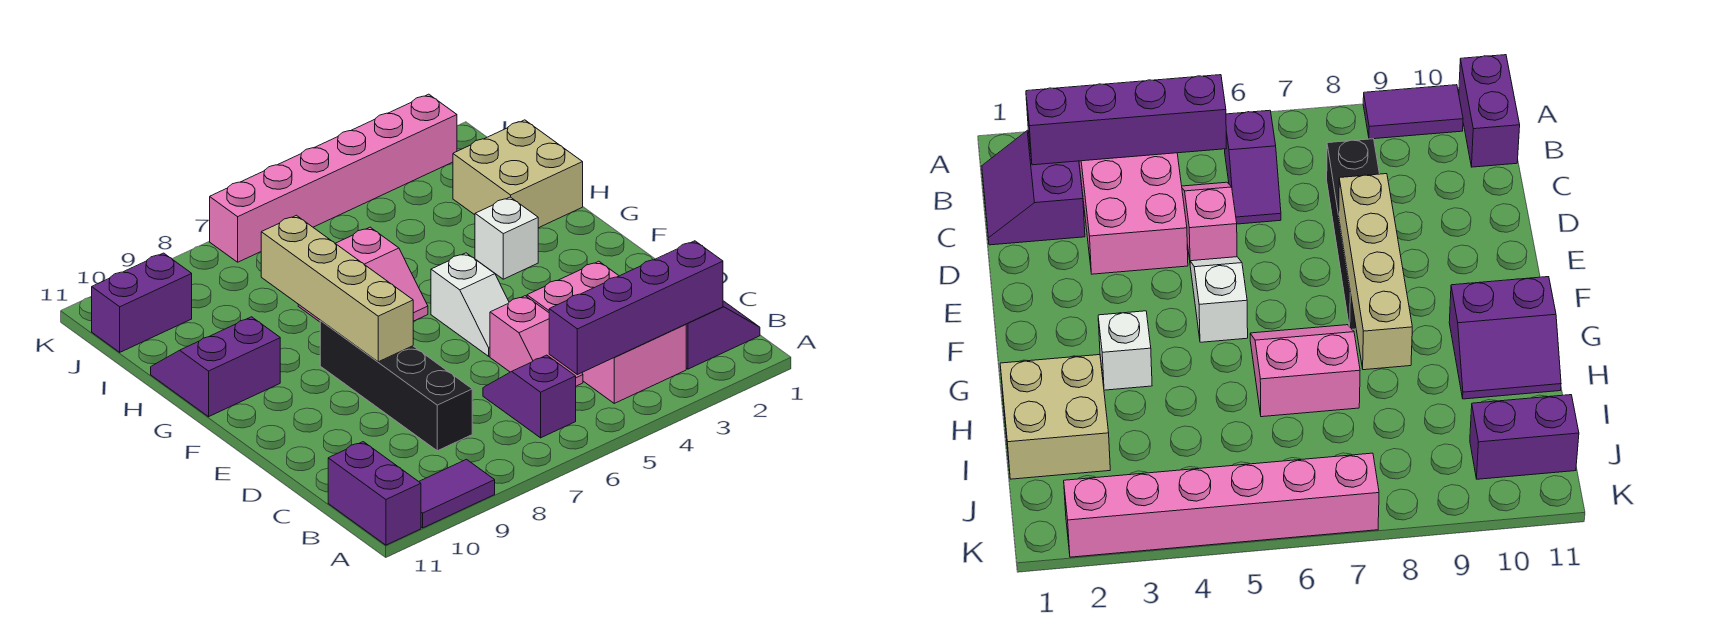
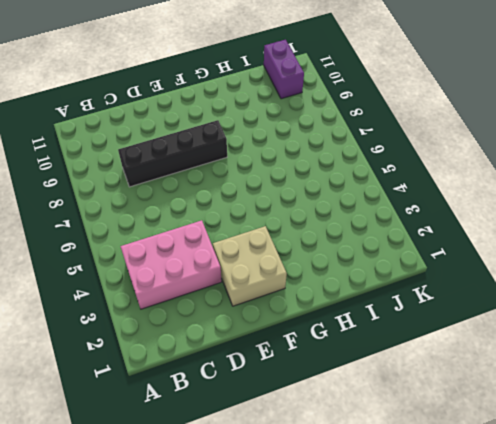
tan 2x2 brick [213,226,287,306] -> tan 2x2 brick moved to [453,120,583,228]
none -> purple 1x2 tile [419,459,495,528]
none -> purple 1x2 brick [328,442,421,545]
none -> purple 2x2 slope [686,301,760,369]

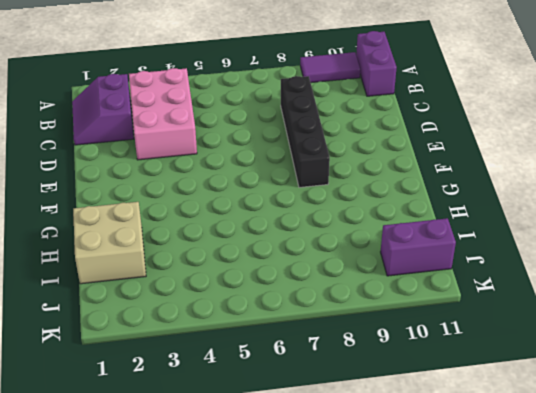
none -> purple 1x2 slope [483,355,576,438]
none -> pink 1x2 slope [490,296,583,386]
none -> white 1x2 slope [431,253,509,356]

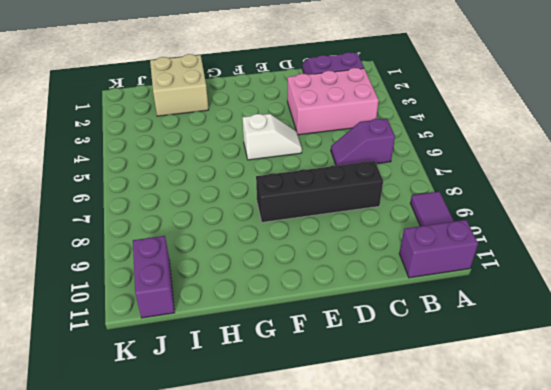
none -> pink 1x2 slope [490,296,583,386]
none -> white 1x1 brick [475,197,538,279]
none -> pink 2x2 slope [298,227,428,322]

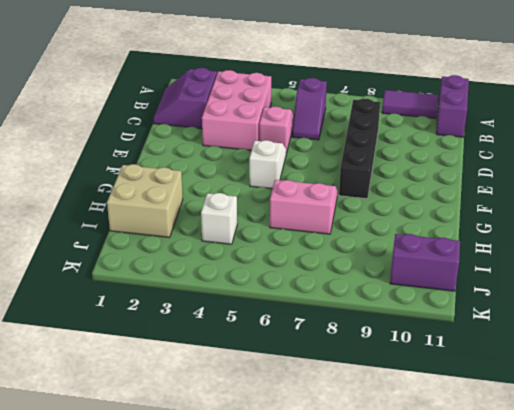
white 1x1 brick [201,193,237,244] -> white 1x1 brick moved to [475,197,538,279]
none -> purple 2x2 slope [151,317,280,417]
none -> pink 1x6 brick [210,94,457,262]
none -> purple 1x4 brick [549,241,723,375]

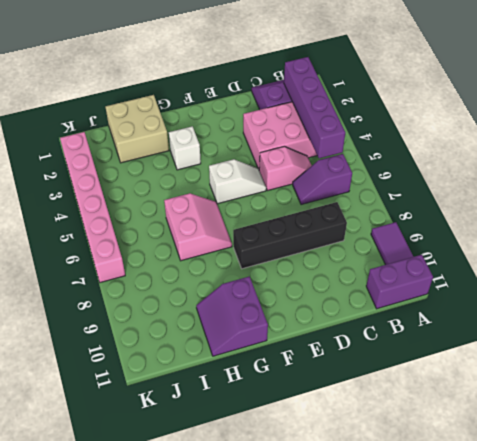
none -> purple 1x2 brick [92,253,192,352]
none -> tan 1x4 brick [261,215,413,362]

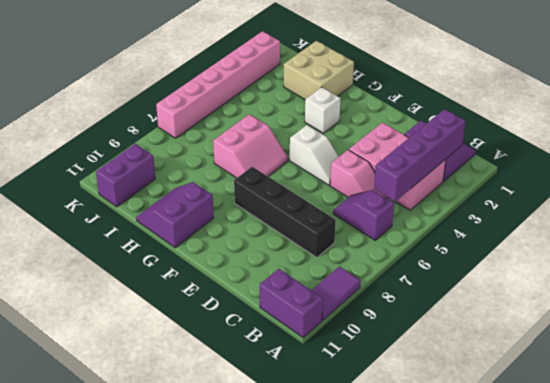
none -> tan 1x4 brick [261,215,413,362]

